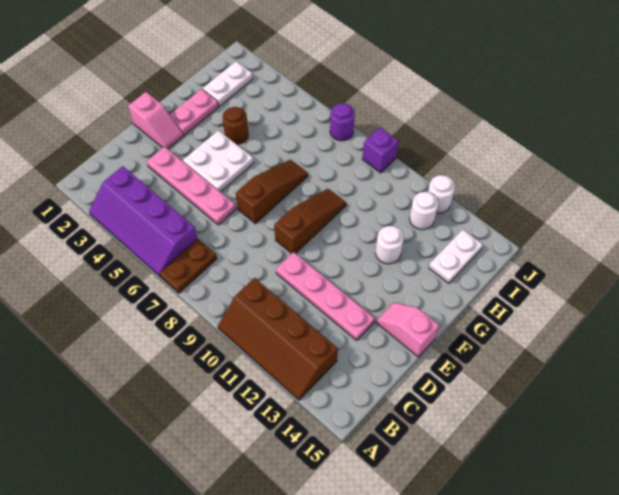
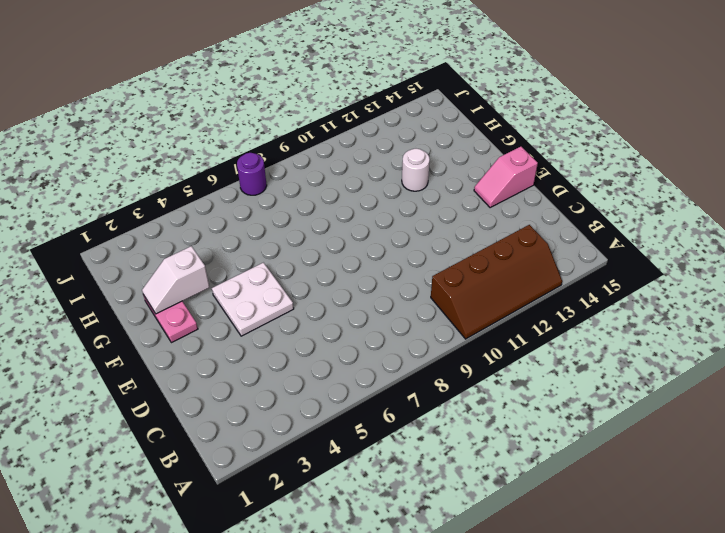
white 1x2 slope [142,246,209,314] -> none
none -> purple 2x4 slope [89,166,197,277]
none -> brown 1x2 plate [160,239,217,293]
none -> pink 1x4 plate [147,146,236,225]

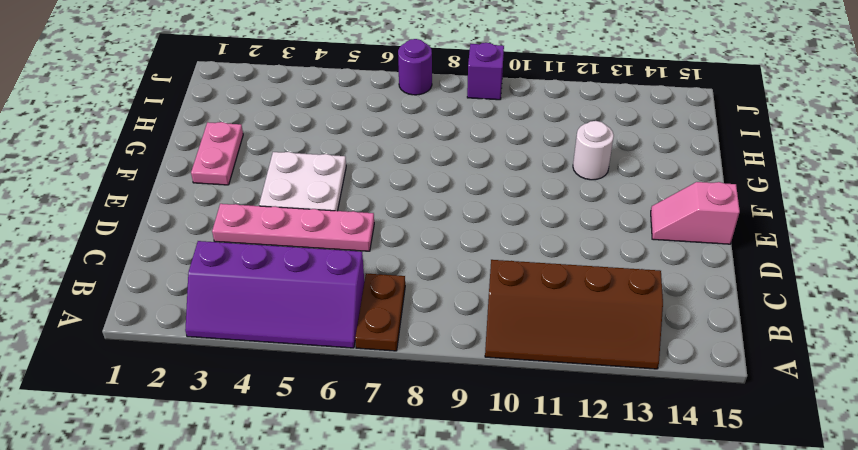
none -> pink 1x4 plate [276,252,375,340]
none -> pink 1x2 slope [128,92,183,149]
none -> brown 1x3 slope [236,160,308,224]

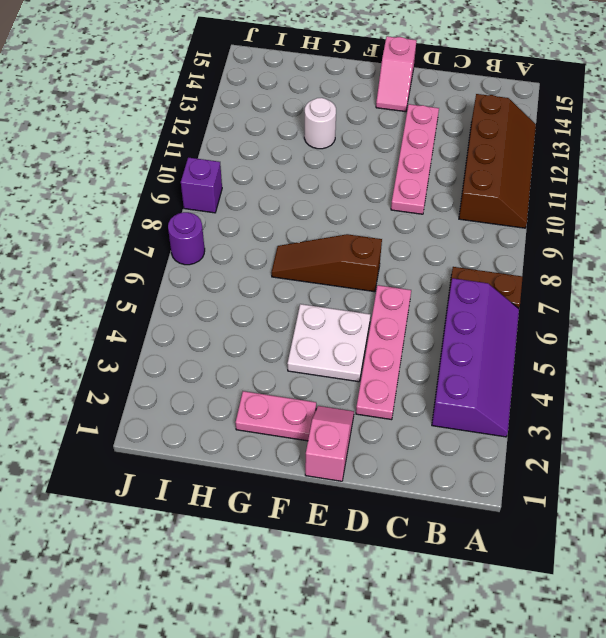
none -> brown 1x3 slope [274,189,346,253]
none -> brown 1x1 round brick [223,107,248,144]
none -> white 1x2 plate [203,61,253,106]

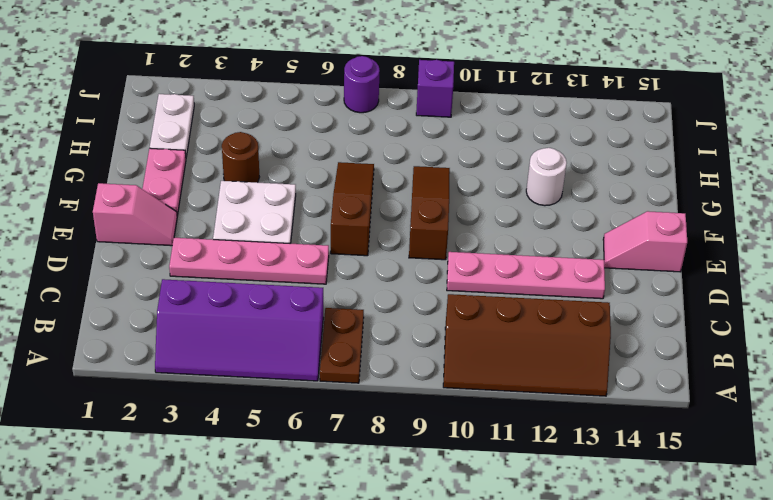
none -> white 1x2 plate [429,230,483,283]
none -> white 1x1 round brick [410,192,438,230]
none -> white 1x1 round brick [428,175,455,213]

